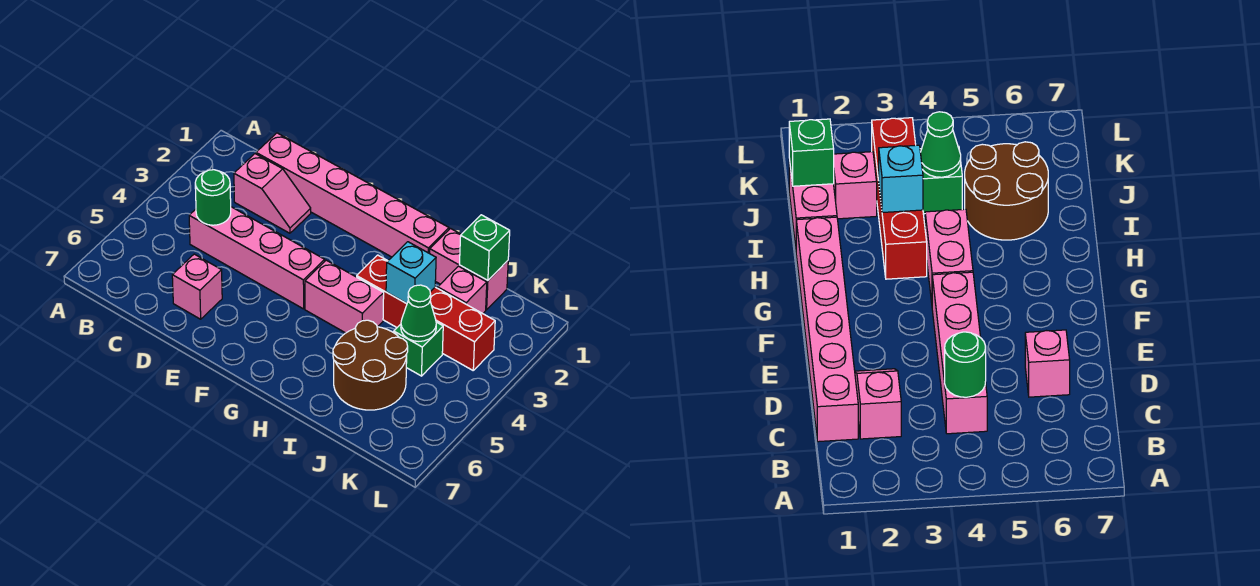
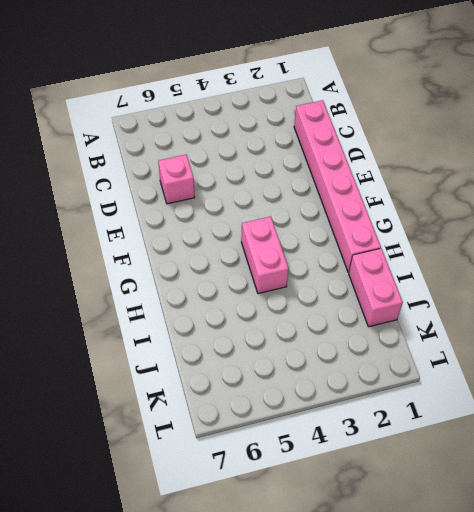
none -> pink 1x2 slope [234,154,311,233]
none -> pink 1x4 brick [189,207,325,309]
none -> red 1x4 brick [357,255,495,370]

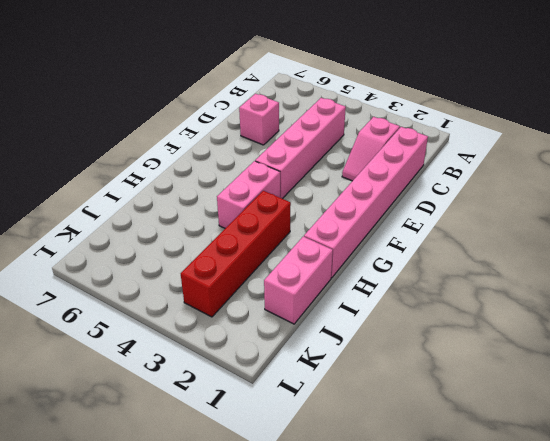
none -> brown 2x2 round brick [333,320,408,410]
none -> pink 1x1 brick [438,266,487,314]
none -> green 1x1 brick [394,322,443,376]

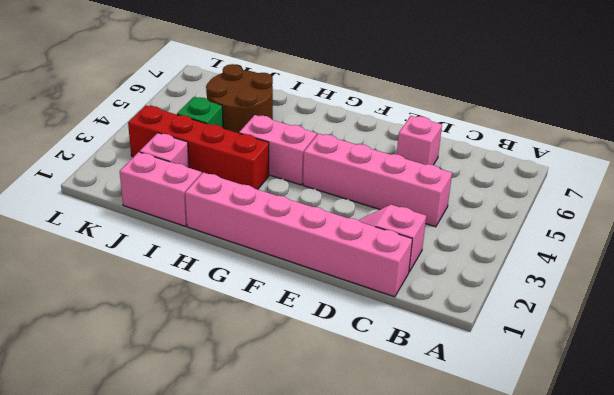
none -> green 1x1 round brick [195,170,231,225]
none -> cyan 1x1 brick [386,242,436,303]
none -> green 1x1 brick [460,215,510,281]

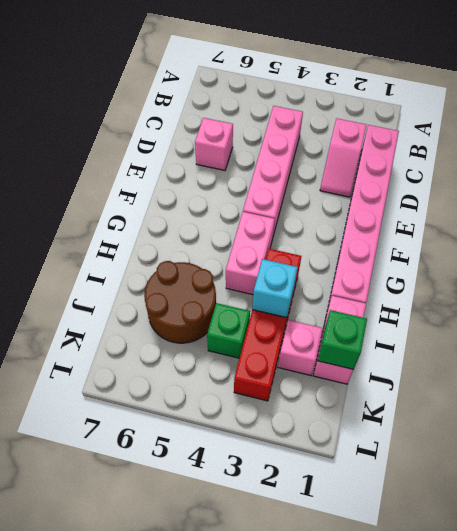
none -> green 1x1 round brick [195,170,231,225]
none -> green 1x1 cone [401,285,436,341]

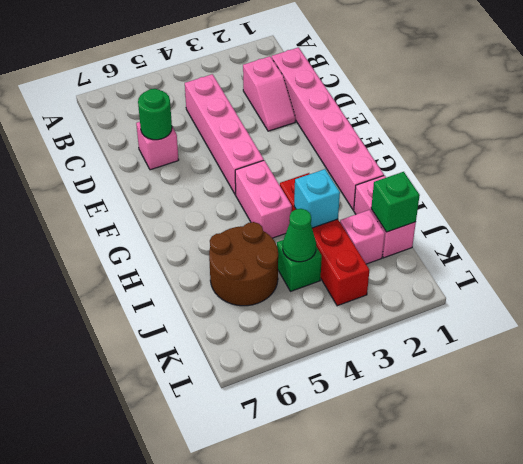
green 1x1 round brick [138,89,172,140] -> green 1x1 round brick moved to [195,170,231,225]

